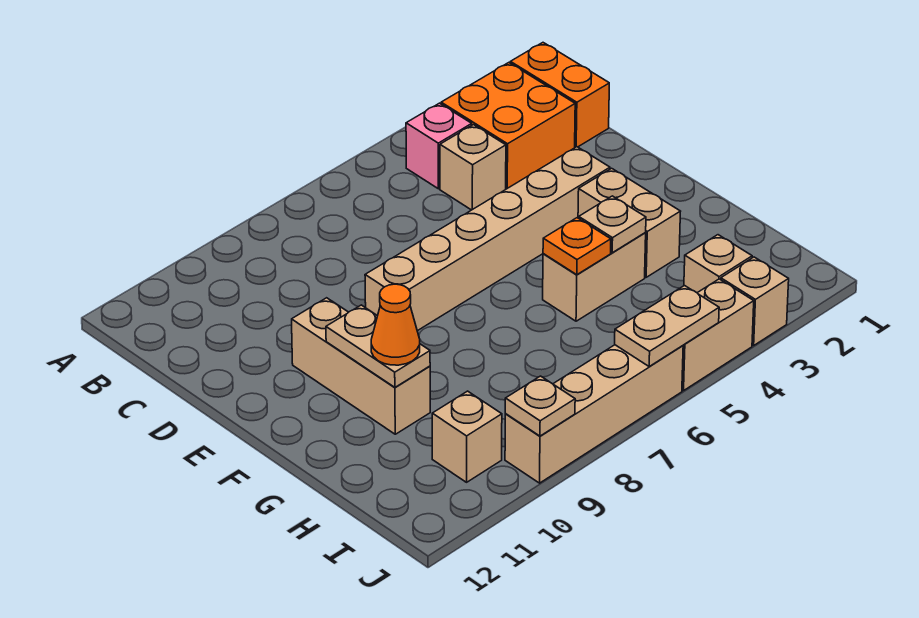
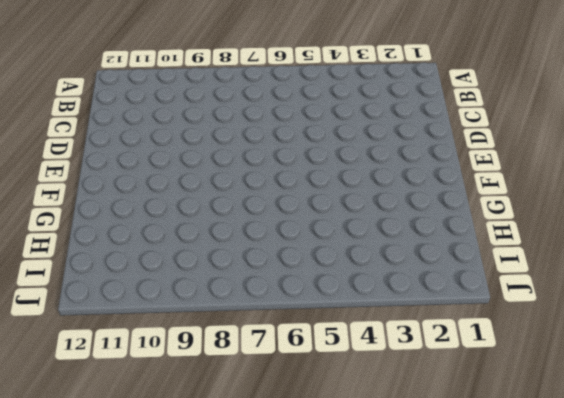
none -> orange 1x2 brick [510,43,609,147]
none -> orange 2x2 brick [441,63,575,189]
none -> pink 1x1 brick [406,103,472,189]

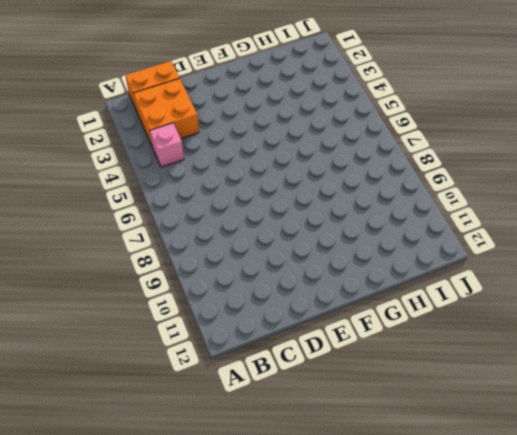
none -> tan 1x1 brick [440,125,506,210]
none -> tan 1x6 brick [365,147,610,331]
none -> tan 1x3 brick [292,298,430,434]

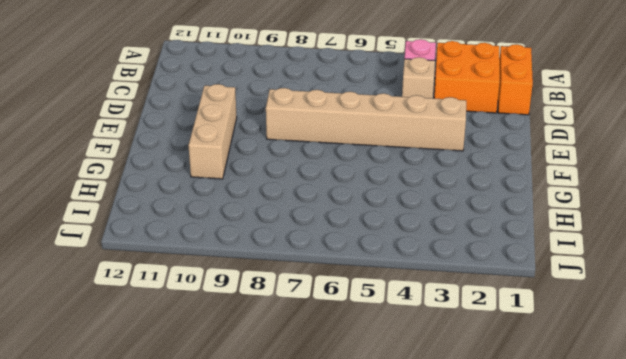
none -> tan 1x2 brick [578,168,681,277]
none -> tan 1x2 brick [543,233,646,321]
none -> tan 1x1 brick [684,235,752,293]

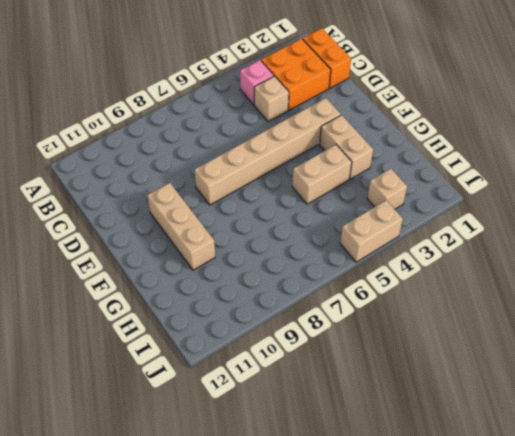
none -> tan 1x1 brick [432,391,502,482]
none -> tan 1x1 brick [721,257,789,345]
none -> tan 1x4 brick [505,345,683,483]

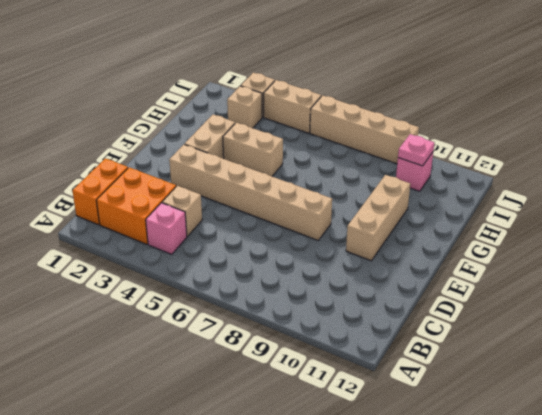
pink 1x1 brick [396,152,433,191] -> tan 1x1 brick [432,391,502,482]
pink 1x1 plate [398,134,434,166] -> none
none -> tan 1x2 plate [326,305,430,387]
none -> tan 1x1 plate [579,196,646,253]
none -> orange 1x1 plate [543,218,611,275]

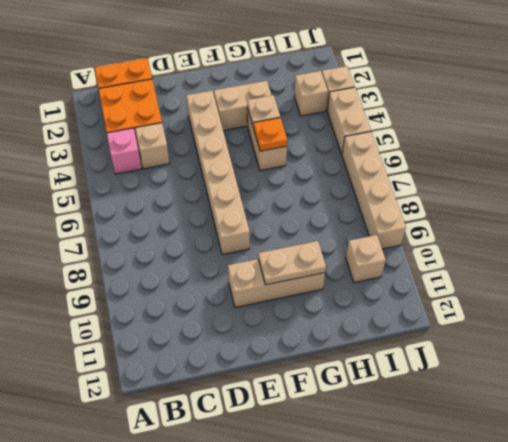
none -> tan 1x2 plate [615,286,719,366]
none -> tan 1x1 plate [505,376,575,436]
none -> orange 1x1 cone [371,284,420,365]

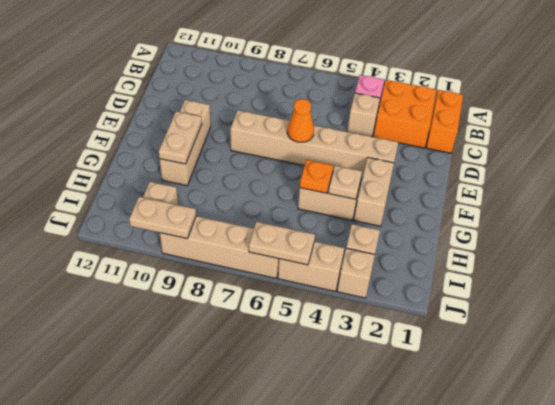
orange 1x1 cone [287,99,314,142] -> orange 1x1 cone moved to [371,284,420,365]
tan 1x2 plate [129,197,196,239] -> tan 1x1 plate [505,376,575,436]

